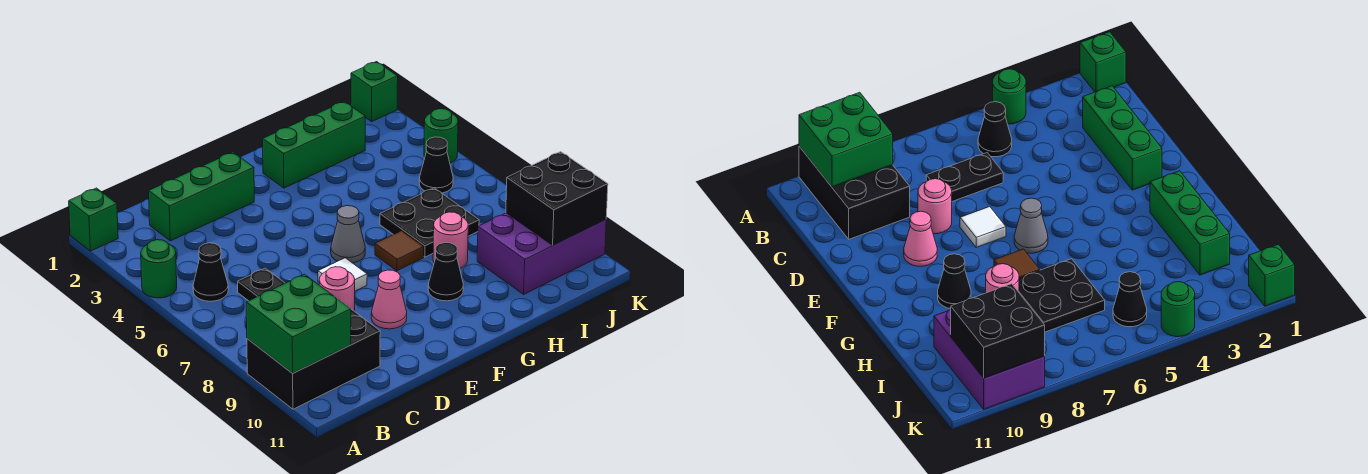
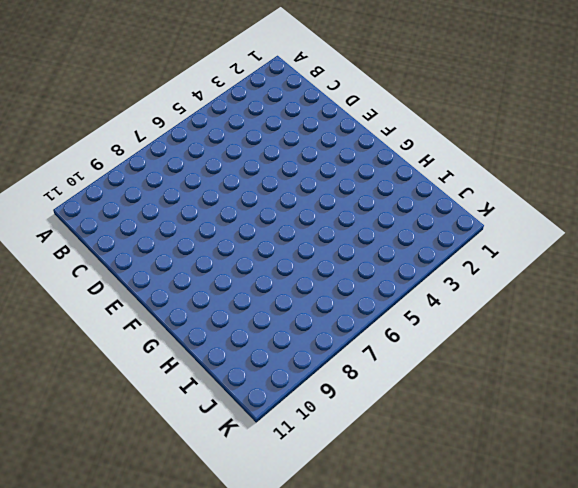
none -> green 1x1 brick [69,188,118,251]
none -> green 1x1 round brick [141,240,177,298]
none -> black 2x3 brick [247,309,380,409]

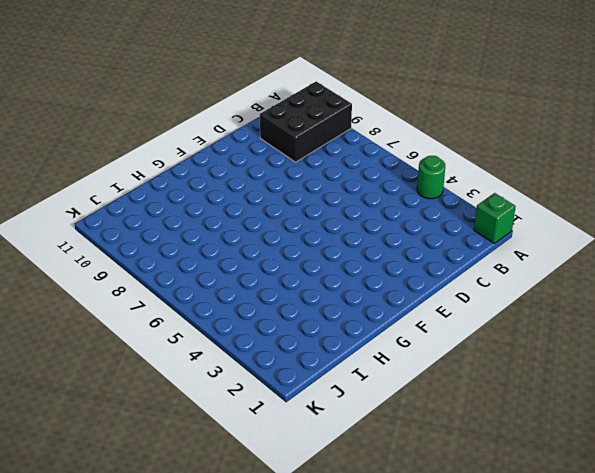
none -> black 1x1 cone [193,243,228,301]
none -> green 1x3 brick [149,152,254,241]
none -> black 1x2 plate [238,268,285,301]

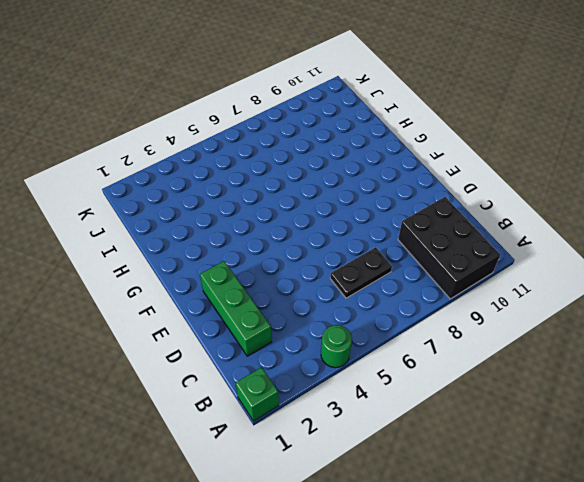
none -> black 1x1 cone [193,243,228,301]
none -> pink 1x1 round brick [319,267,355,311]
none -> white 1x1 tile [318,258,367,291]

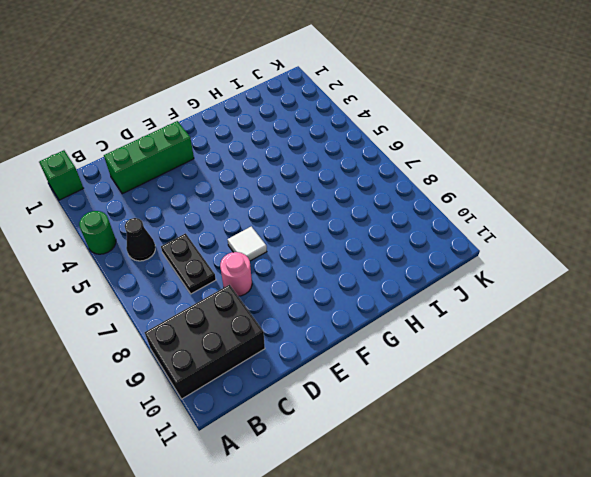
none -> pink 1x1 cone [371,270,407,329]
none -> grey 1x1 cone [331,206,365,263]
none -> green 1x3 brick [263,101,365,188]

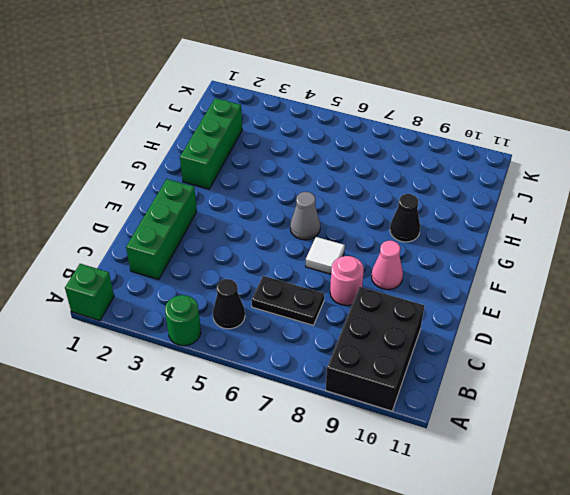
none -> brown 1x1 tile [375,231,424,271]
none -> black 2x2 plate [380,188,479,257]
none -> pink 1x1 round brick [433,212,468,268]

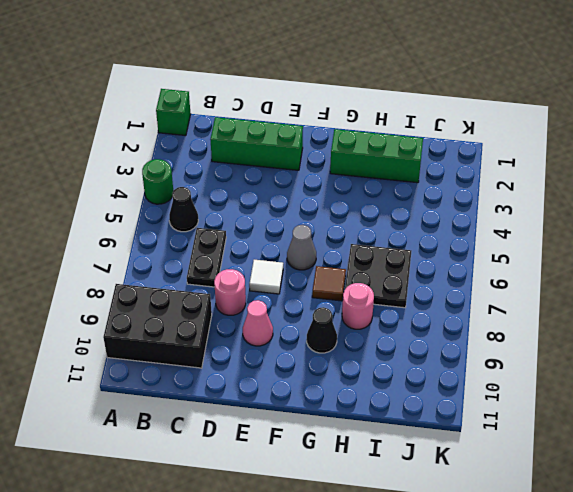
none -> purple 2x3 brick [477,213,606,294]
none -> black 1x1 cone [419,137,453,193]
none -> green 1x1 brick [351,62,398,121]

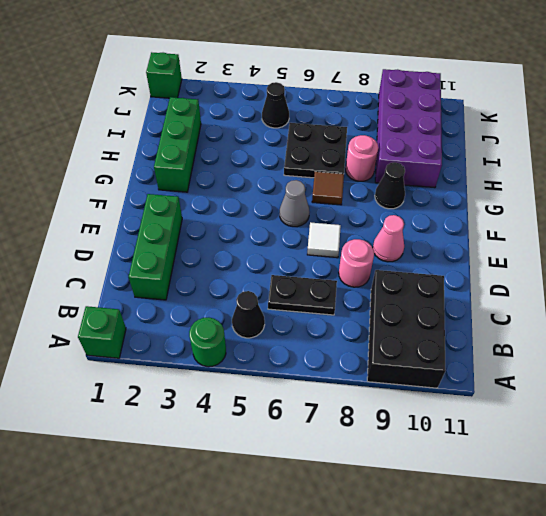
purple 2x4 brick [375,69,442,188] -> purple 2x3 brick [477,213,606,294]
none -> green 1x1 round brick [424,109,458,163]
none -> green 2x2 brick [246,274,351,373]
none -> black 2x2 brick [506,152,608,245]

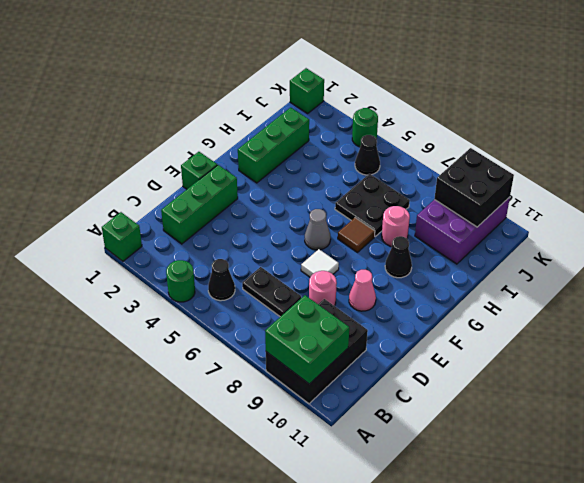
green 1x1 brick [181,152,217,189] -> none

